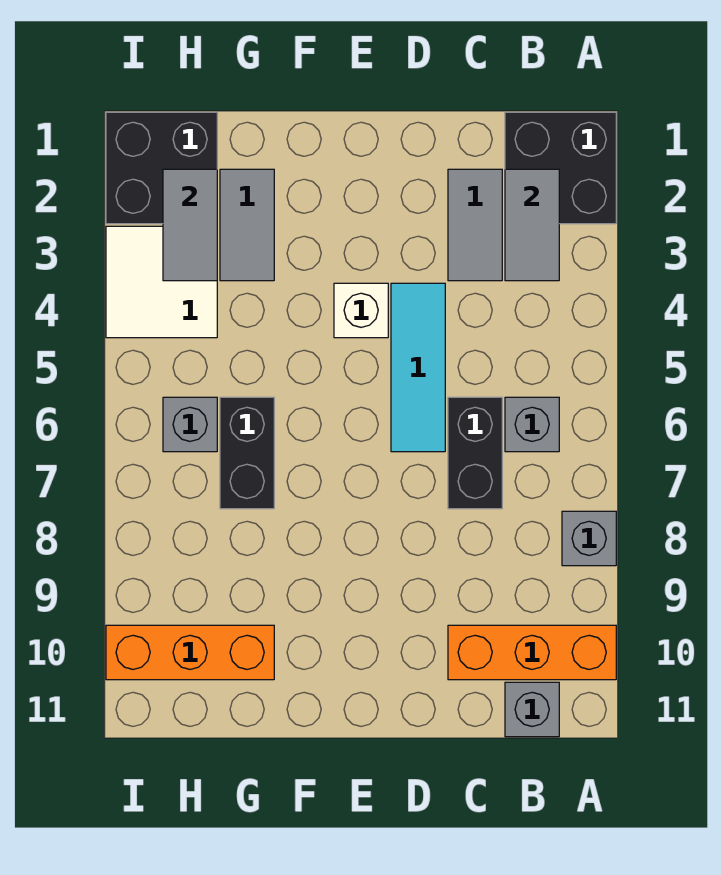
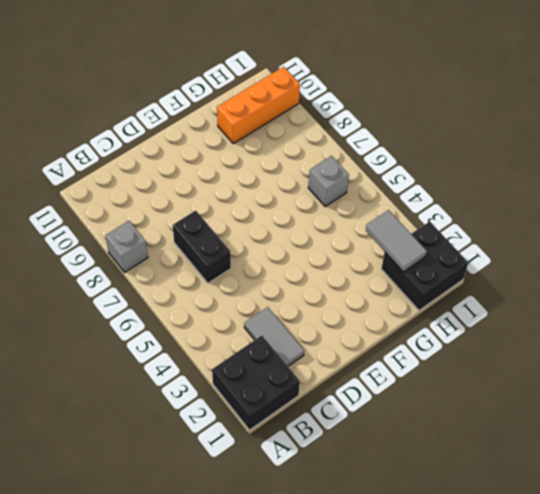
none -> orange 1x3 brick [448,625,616,680]
none -> grey 1x1 brick [505,397,559,452]
none -> grey 1x1 brick [505,682,559,737]

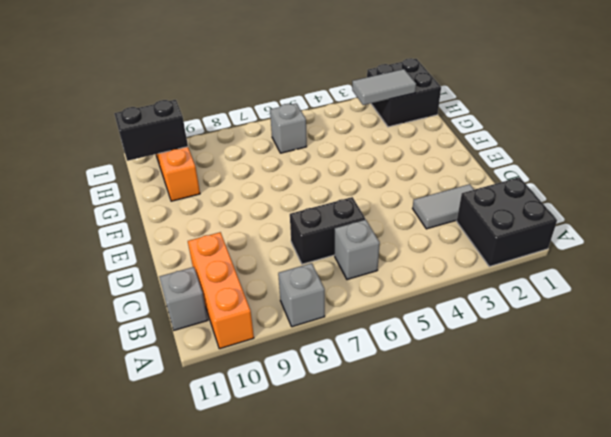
black 1x2 brick [114,100,188,161] -> black 1x2 brick moved to [220,397,274,509]
none -> cyan 1x3 tile [391,283,445,452]
none -> white 1x1 brick [334,283,388,338]
none -> grey 1x2 tile [220,169,274,281]

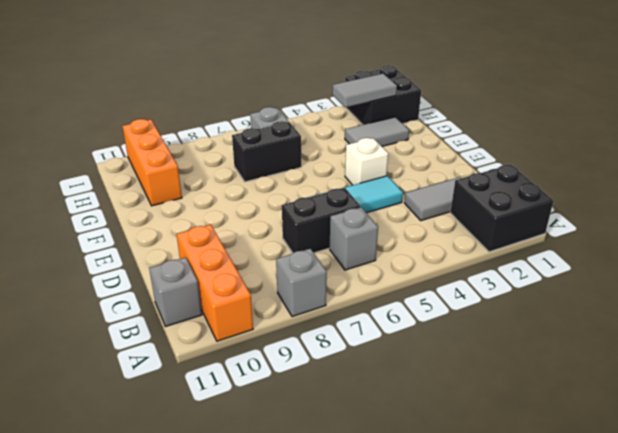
none -> white 2x2 tile [106,226,217,338]
none -> grey 1x2 tile [505,169,559,281]

